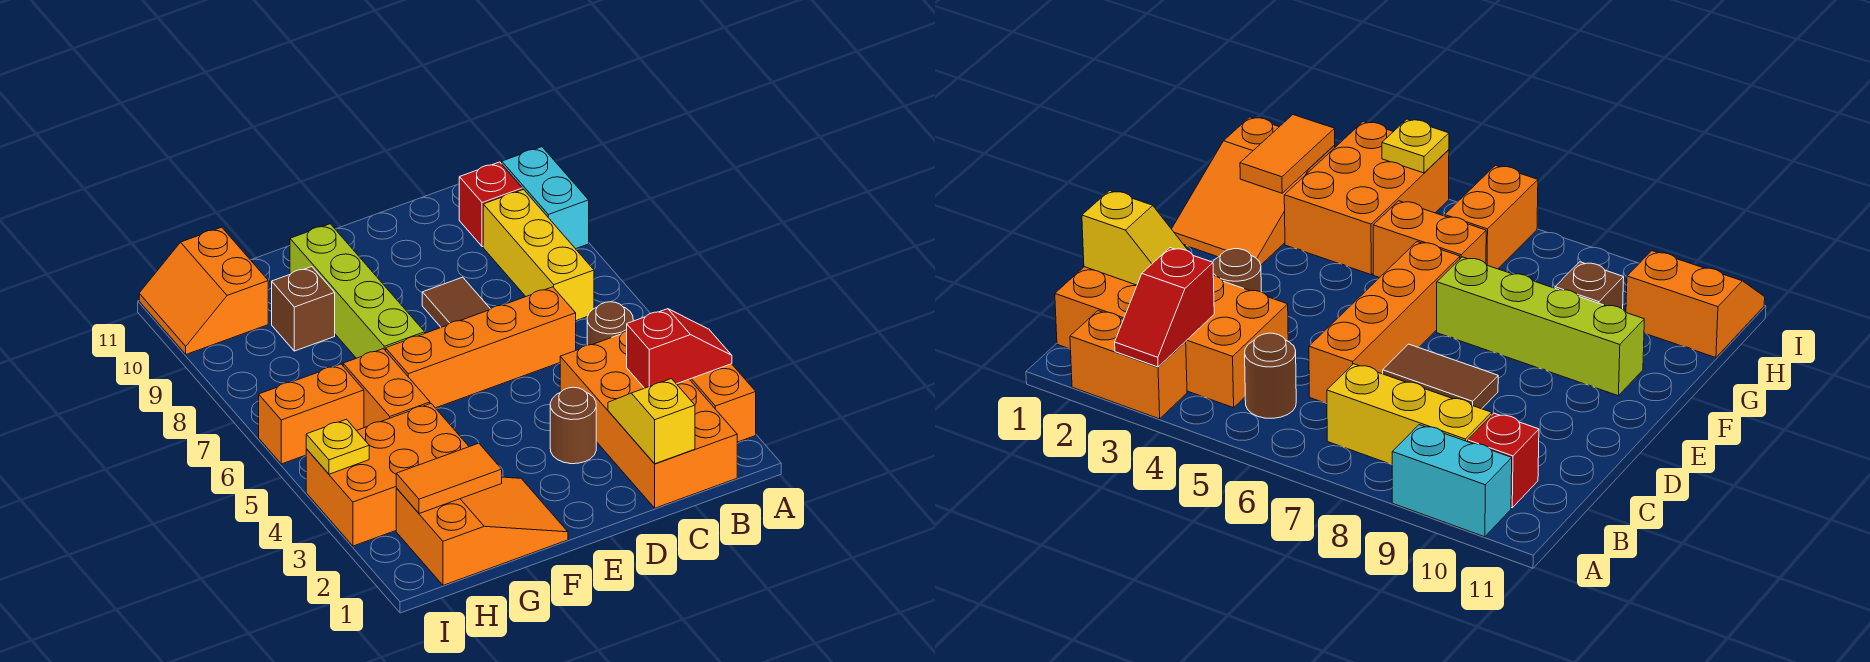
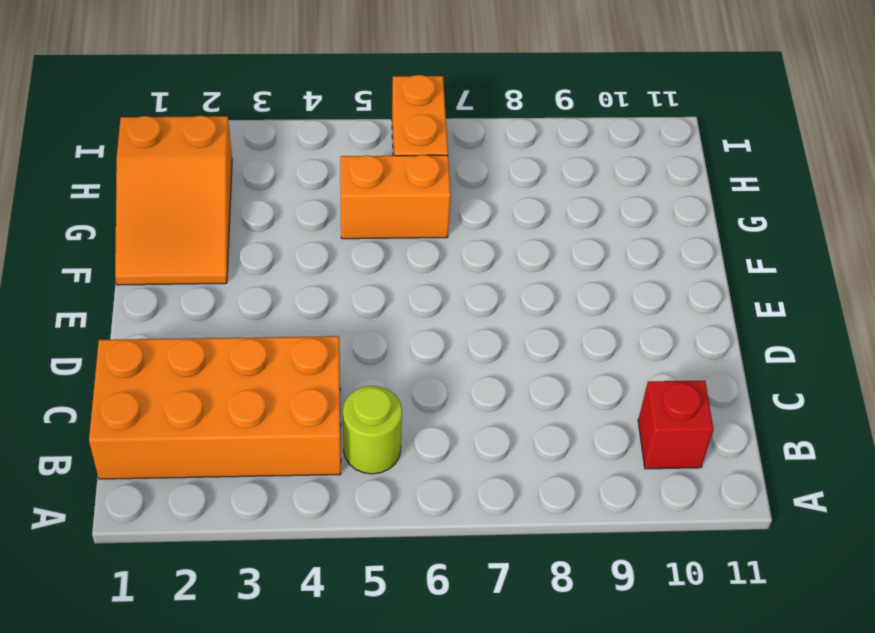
lime 1x1 round brick [343,386,402,474] -> brown 1x1 round brick [587,302,633,345]
none -> orange 1x2 brick [690,364,756,442]
none -> cyan 1x2 brick [502,147,589,249]
none -> yellow 1x3 brick [483,189,594,321]

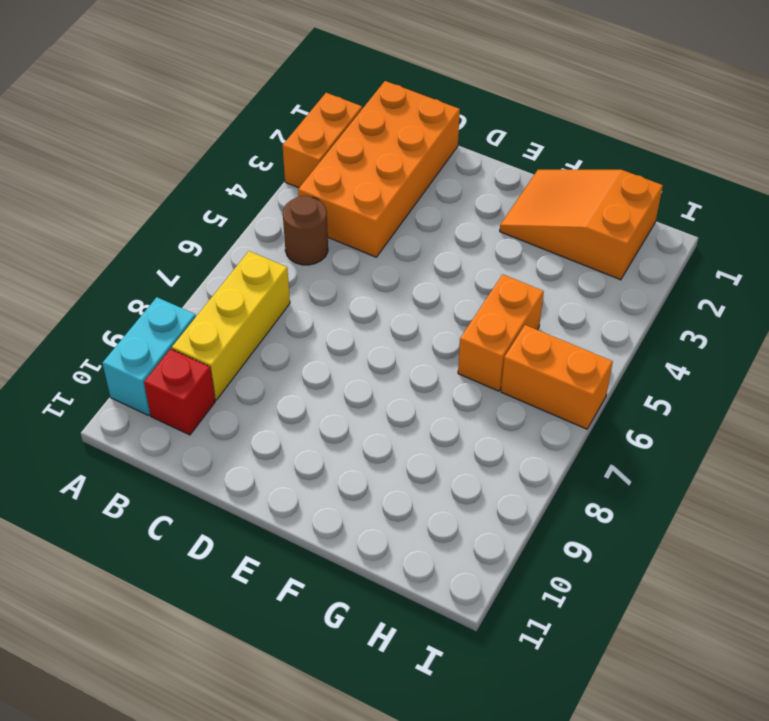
none -> orange 1x4 brick [386,287,576,408]
none -> brown 1x1 round brick [550,387,596,464]
none -> brown 1x2 tile [422,277,490,327]

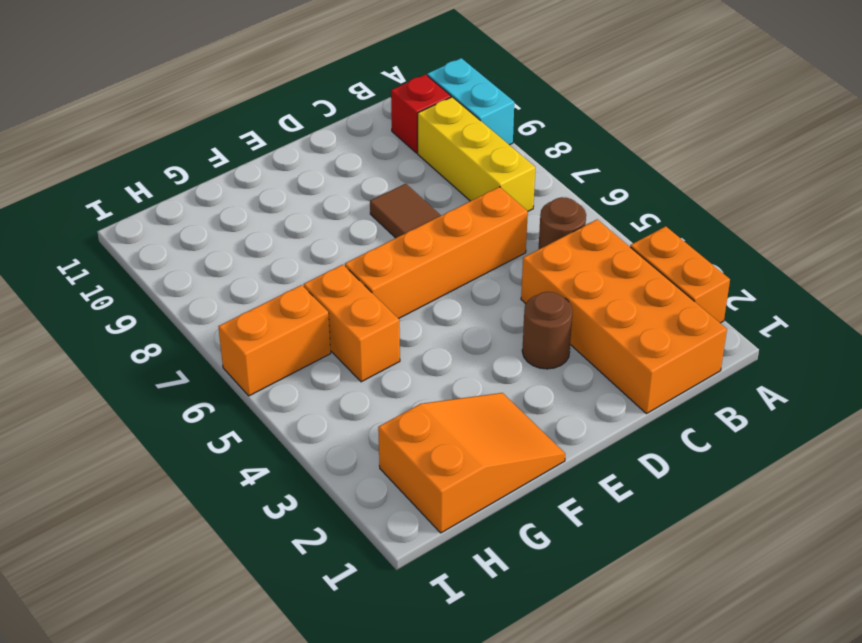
none -> lime 1x4 brick [290,224,425,358]
none -> orange 2x3 brick [306,404,469,546]
none -> brown 1x1 brick [272,267,335,351]

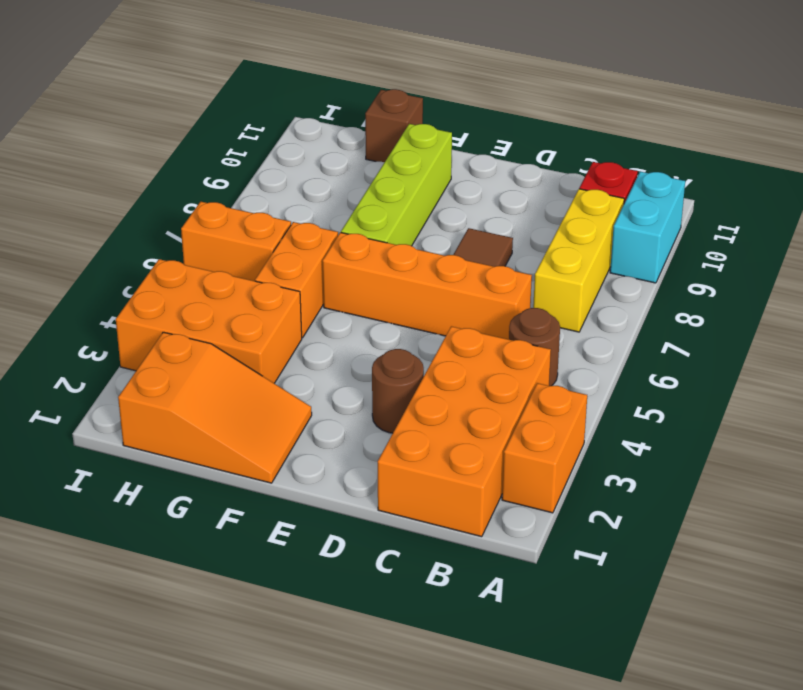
brown 1x1 brick [365,89,423,162] -> brown 1x1 brick moved to [272,267,335,351]
none -> orange 2x2 slope [139,227,268,354]
none -> red 1x2 slope [627,309,732,388]
none -> yellow 1x2 slope [608,379,695,464]

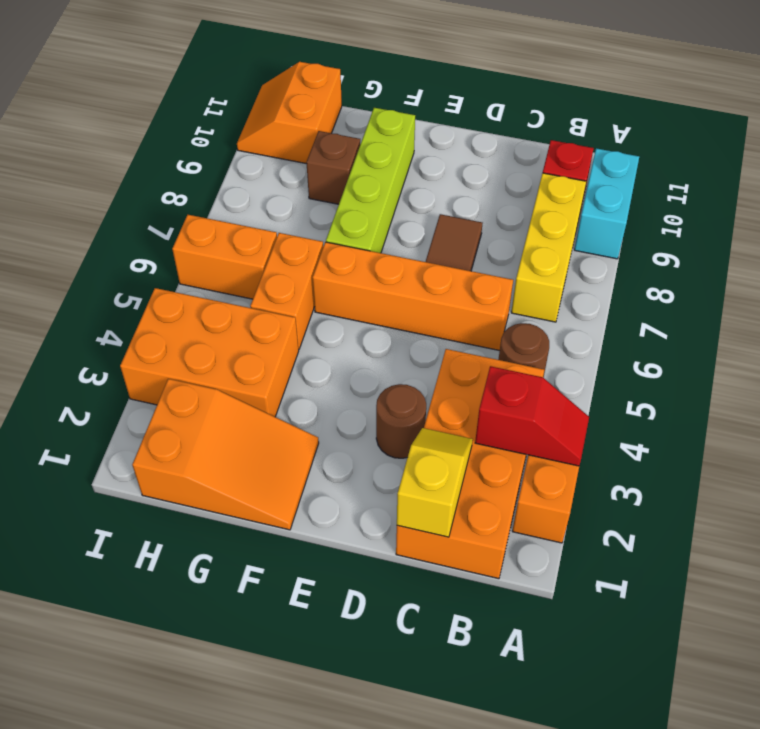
none -> orange 1x2 tile [396,443,502,514]
none -> yellow 1x1 plate [306,419,369,474]

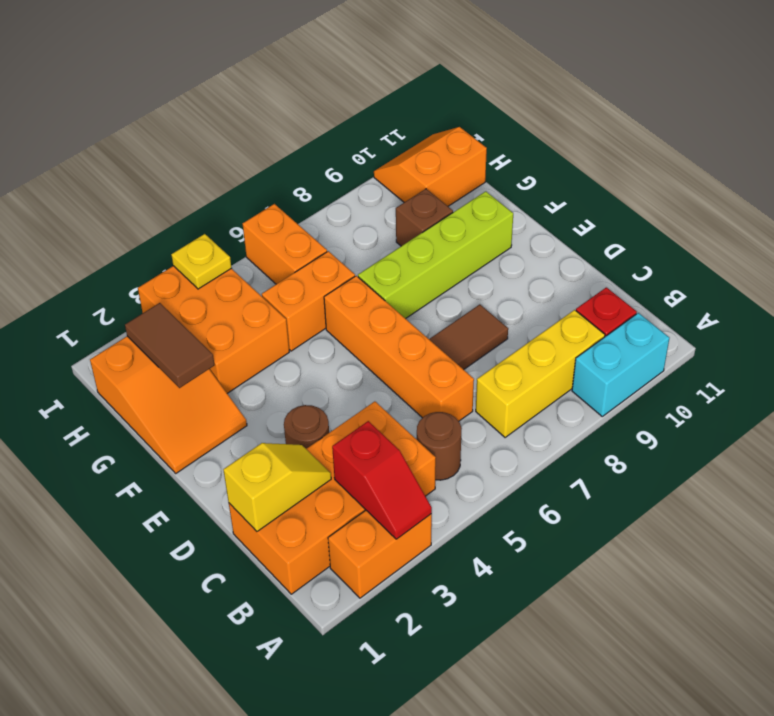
brown 1x2 tile [125,303,214,388] -> orange 1x2 tile [396,443,502,514]

